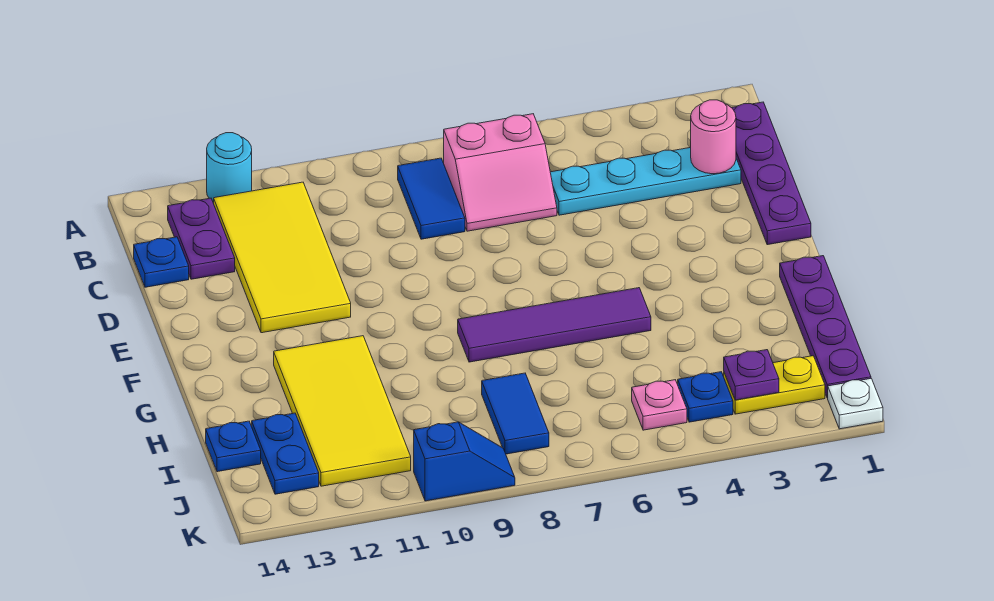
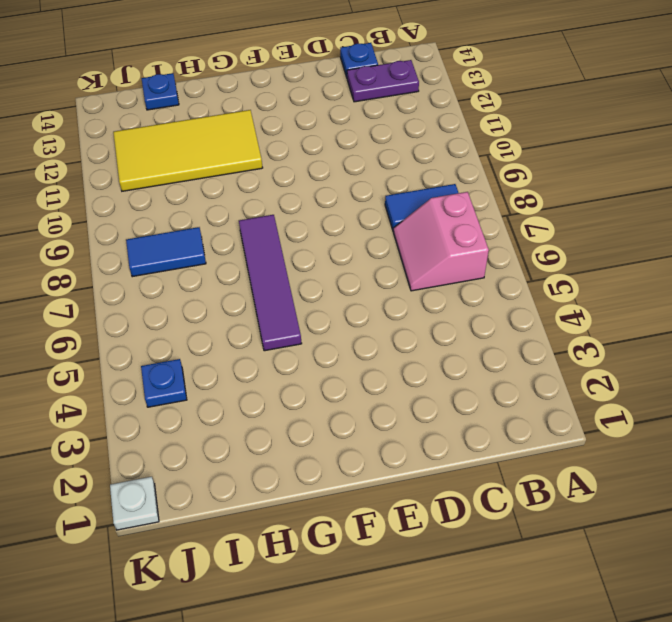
none -> cyan 1x1 round brick [207,133,252,202]
none -> purple 1x4 plate [732,102,811,245]
none -> yellow 2x4 tile [214,182,351,333]

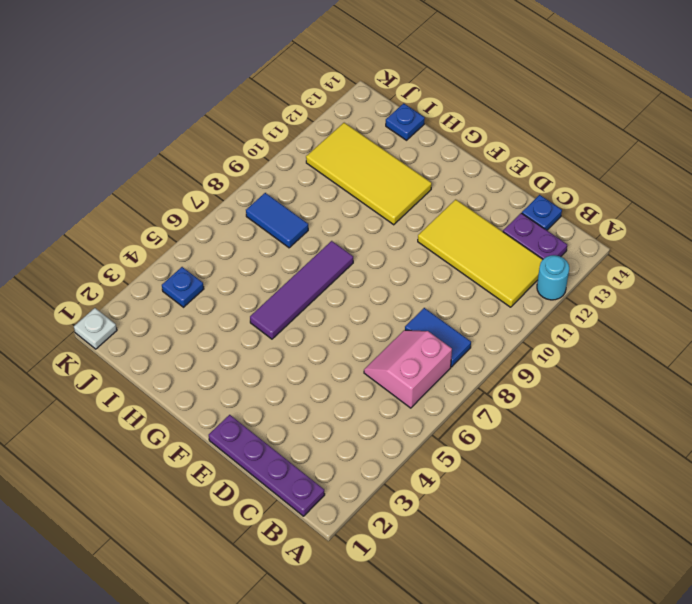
none -> cyan 1x4 plate [550,148,741,215]
none -> purple 1x4 plate [780,256,871,398]
none -> blue 1x2 plate [252,413,319,494]

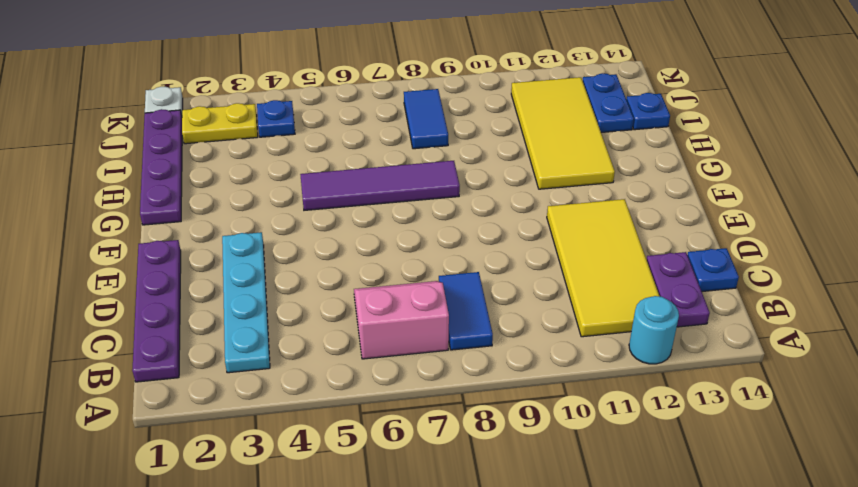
cyan 1x4 plate [222,232,270,373] -> cyan 1x4 plate turned to [550,148,741,215]
none -> pink 1x1 plate [632,380,687,430]
none -> blue 1x2 slope [414,422,515,501]
none -> pink 1x1 round brick [691,100,736,174]

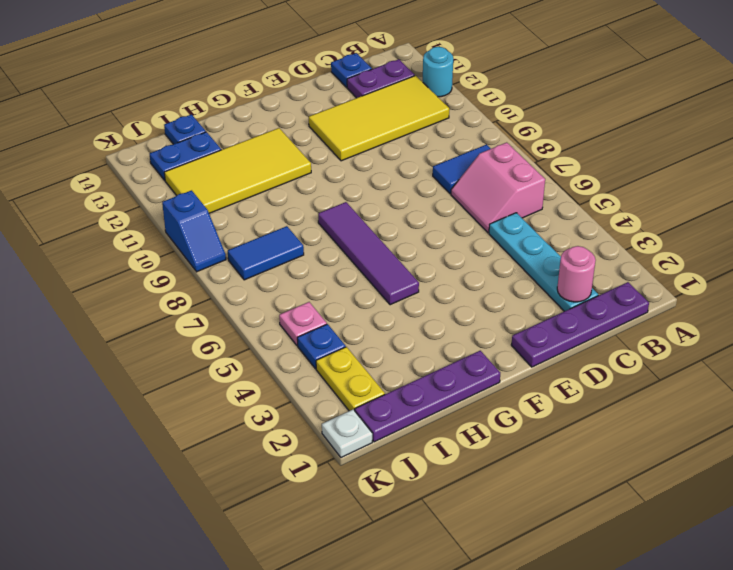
none -> purple 1x1 plate [724,350,779,400]

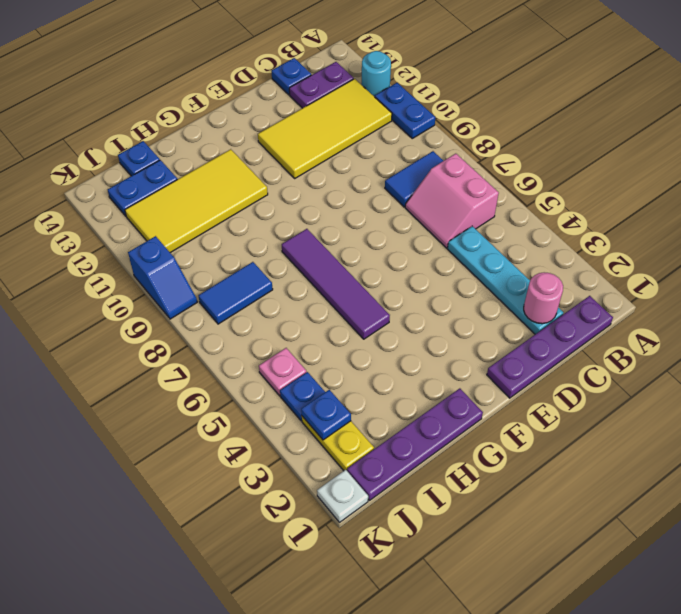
blue 1x2 plate [375,83,435,138] -> none
blue 1x1 plate [301,390,351,440] -> purple 1x1 plate [724,350,779,400]

